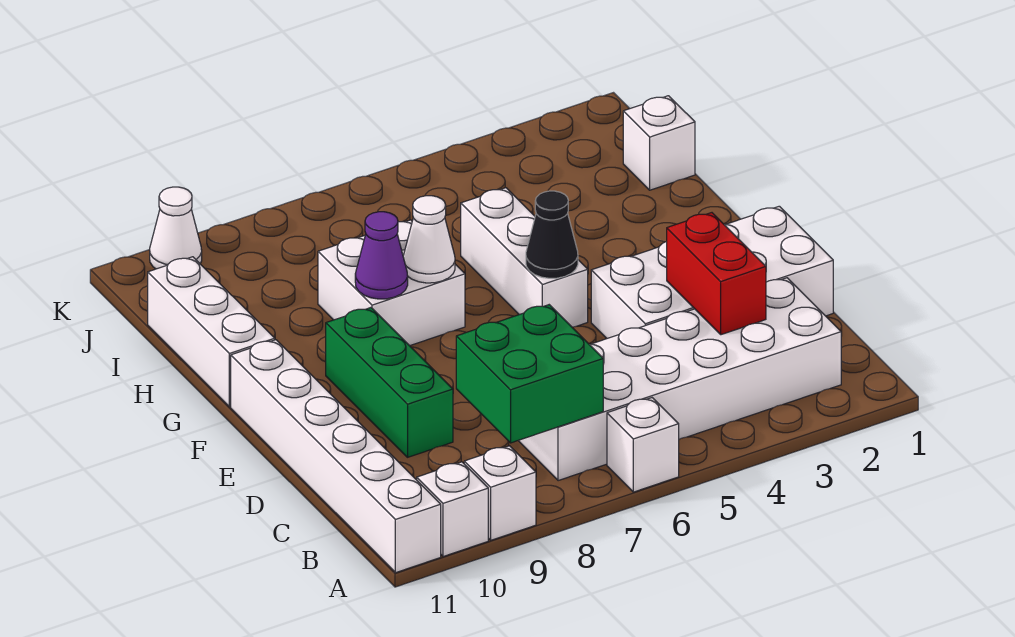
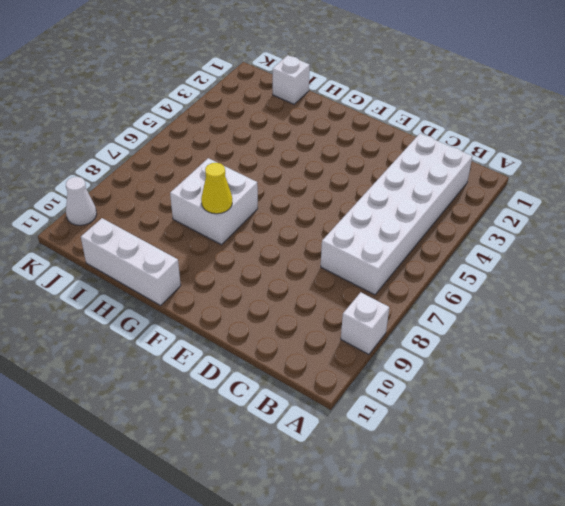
yellow 1x1 cone [201,163,232,214] -> purple 1x1 cone [355,212,408,299]
none -> white 1x1 brick [607,398,679,492]
none -> white 1x1 brick [417,462,488,557]
none -> white 1x6 brick [231,340,441,573]

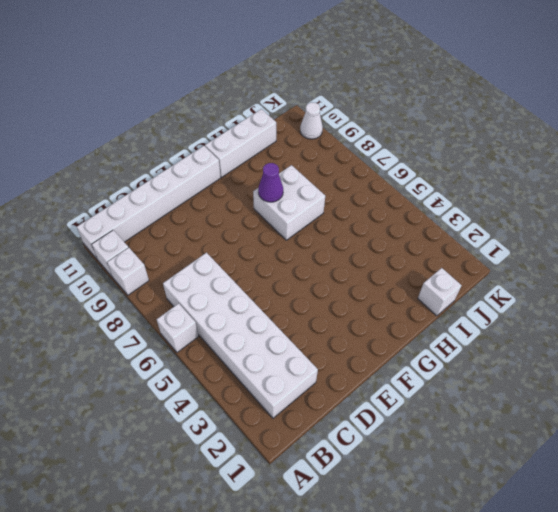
none -> white 2x4 brick [591,206,833,338]
none -> green 1x3 brick [326,308,453,457]
none -> white 1x3 brick [461,188,588,327]

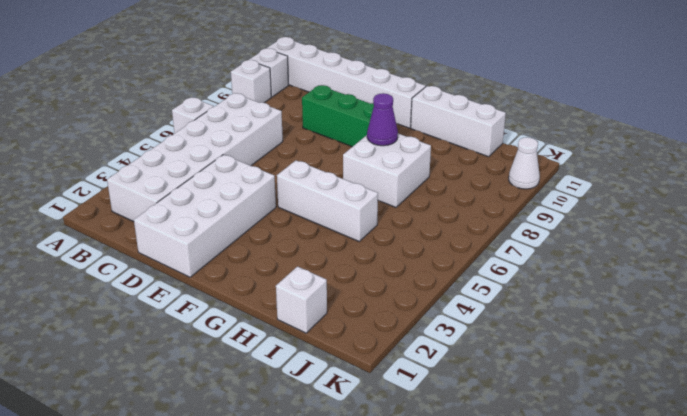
none -> green 2x2 brick [456,305,603,443]
none -> red 1x2 brick [667,213,766,335]
none -> black 1x1 cone [526,191,578,278]

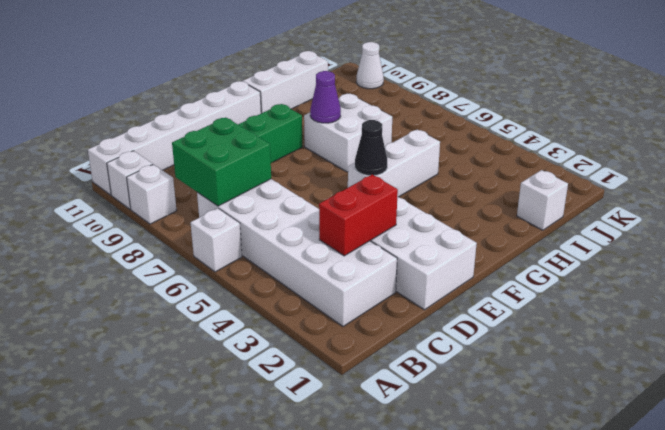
none -> white 1x1 cone [403,196,455,283]

